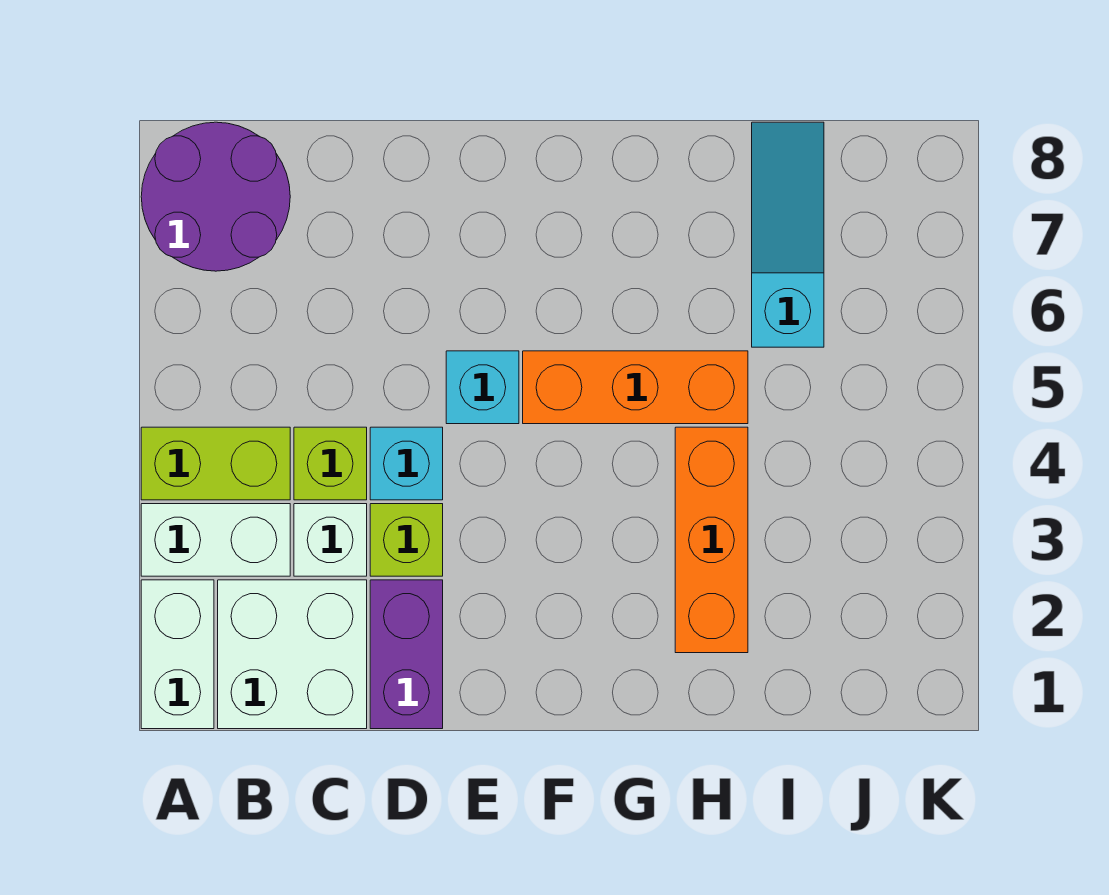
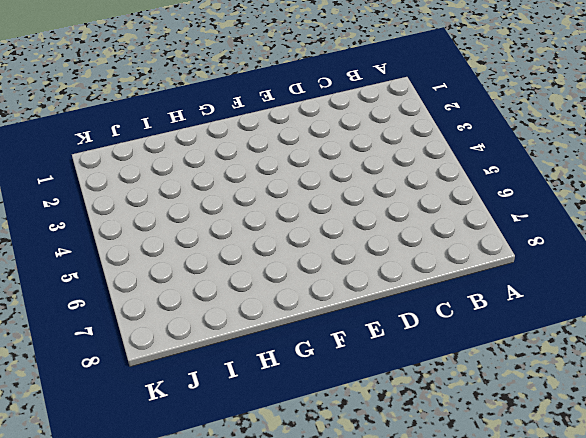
none -> white 1x2 brick [141,580,214,729]
none -> white 1x2 brick [141,504,290,576]
none -> lime 1x2 brick [141,427,290,500]

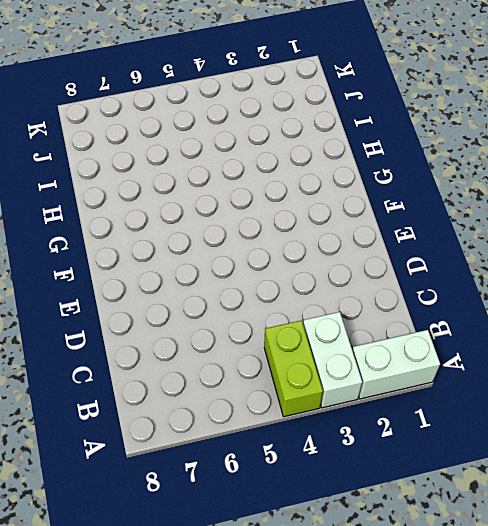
none -> purple 2x2 round brick [141,122,290,271]
none -> white 2x2 brick [218,580,367,729]
none -> white 1x1 brick [294,504,367,576]

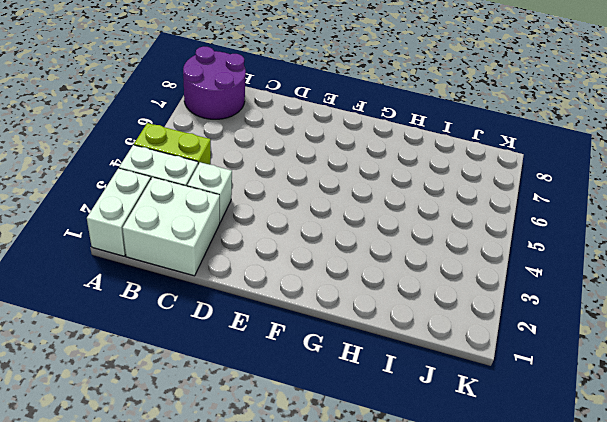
none -> lime 1x1 brick [294,427,367,500]
none -> purple 1x2 brick [370,580,443,729]
none -> lime 1x1 brick [370,504,443,576]

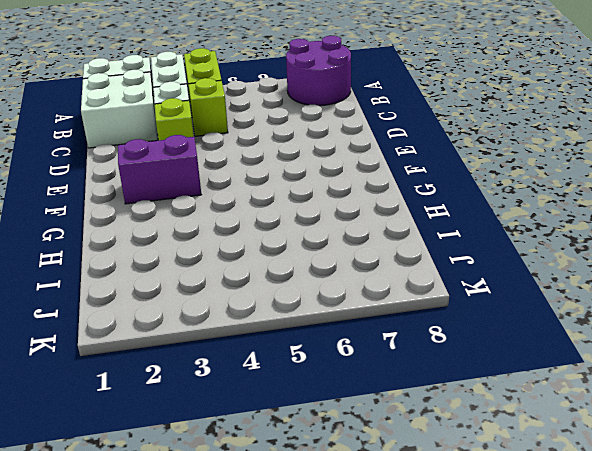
purple 1x2 brick [118,135,201,204] -> purple 1x2 brick moved to [370,580,443,729]
none -> cyan 1x1 brick [370,427,443,500]
none -> cyan 1x1 brick [446,351,519,424]
none -> orange 1x3 brick [523,351,748,424]

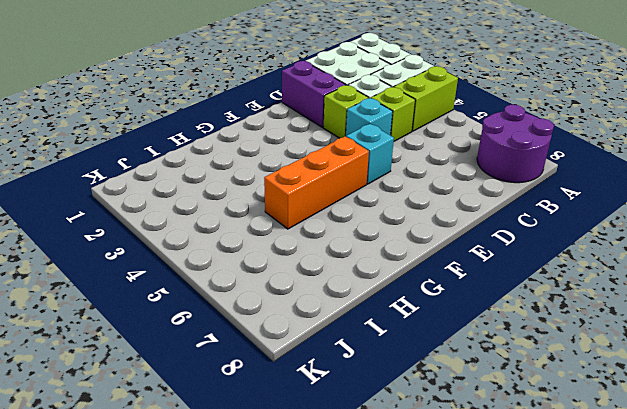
none -> orange 1x3 brick [675,427,748,653]
none -> cyan 1x3 slope [752,122,824,347]

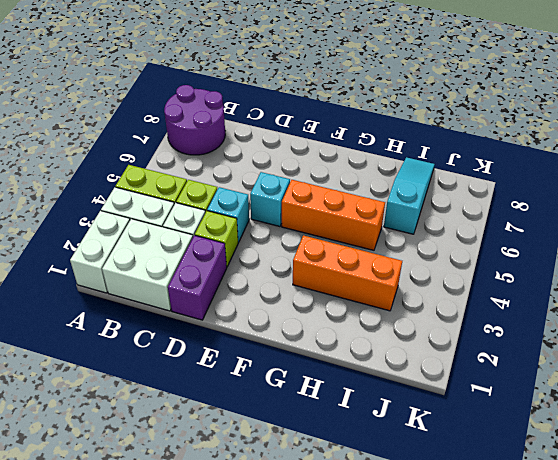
orange 1x3 brick [293,235,402,311] -> orange 1x3 brick turned to [675,427,748,653]

